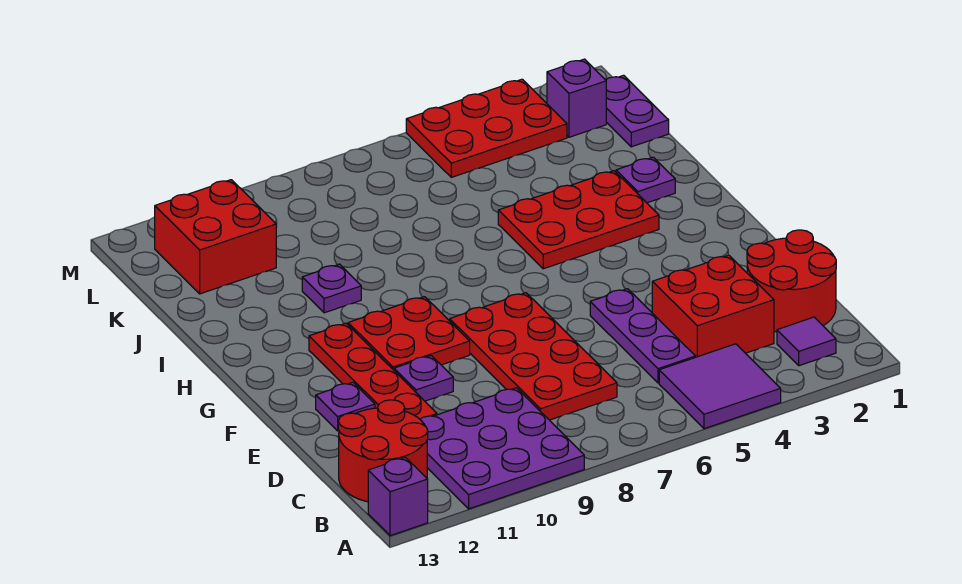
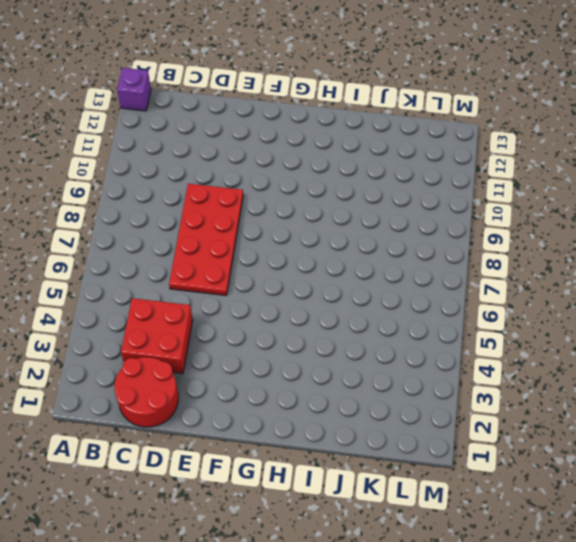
red 2x4 plate [169,184,243,295] -> red 2x4 plate turned to [450,293,617,420]
none -> purple 2x2 tile [659,344,781,429]
none -> purple 3x3 plate [420,388,584,509]
none -> purple 1x1 tile [777,317,836,366]

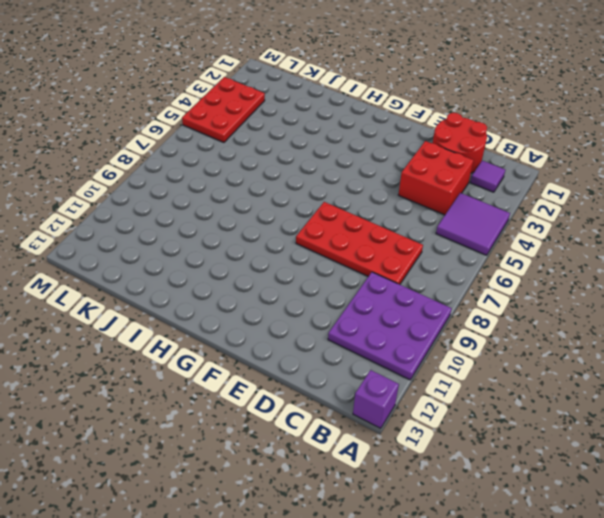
none -> red 2x2 round brick [338,400,428,502]
none -> purple 1x3 plate [590,289,695,383]
none -> red 1x4 plate [309,323,437,419]

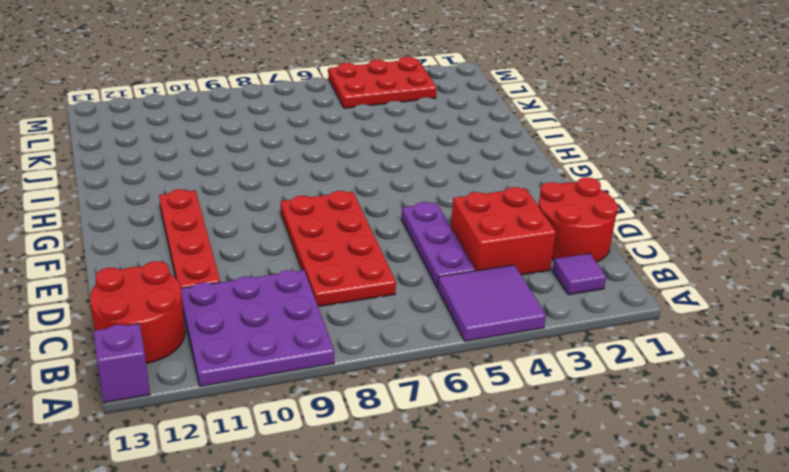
none -> purple 1x1 plate [394,356,453,401]
none -> purple 1x1 plate [316,382,375,431]
none -> red 2x2 plate [348,297,470,370]

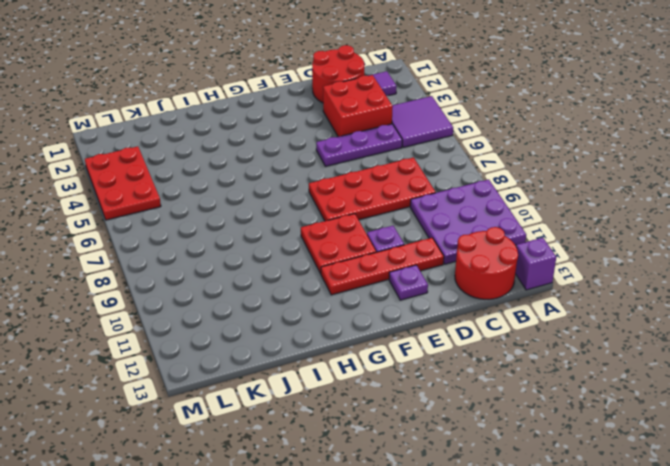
none -> red 2x3 plate [498,171,659,269]
none -> purple 1x1 plate [616,157,675,203]
none -> purple 1x1 plate [302,264,361,313]

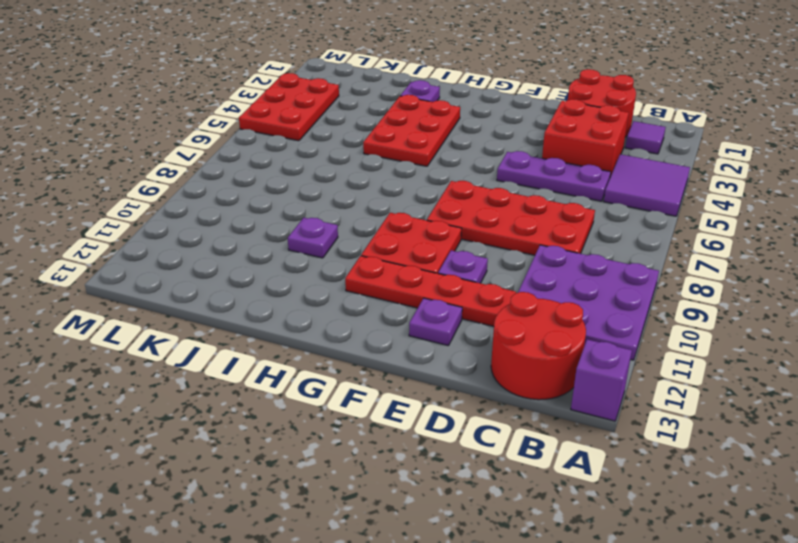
none -> purple 1x2 plate [606,75,669,147]
none -> red 2x2 brick [155,180,276,294]
none -> purple 1x1 brick [547,59,606,137]

